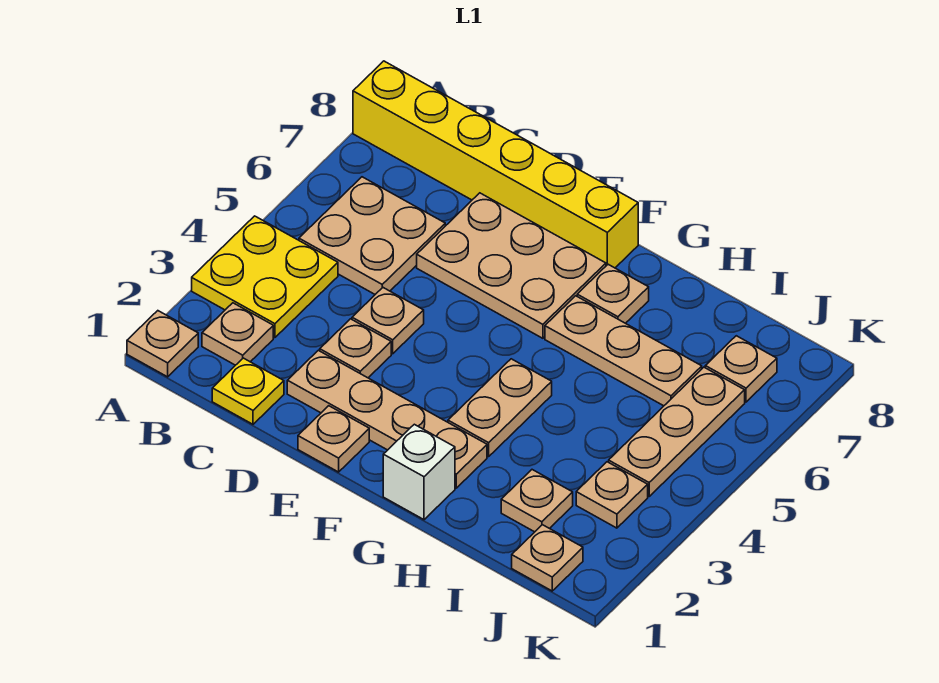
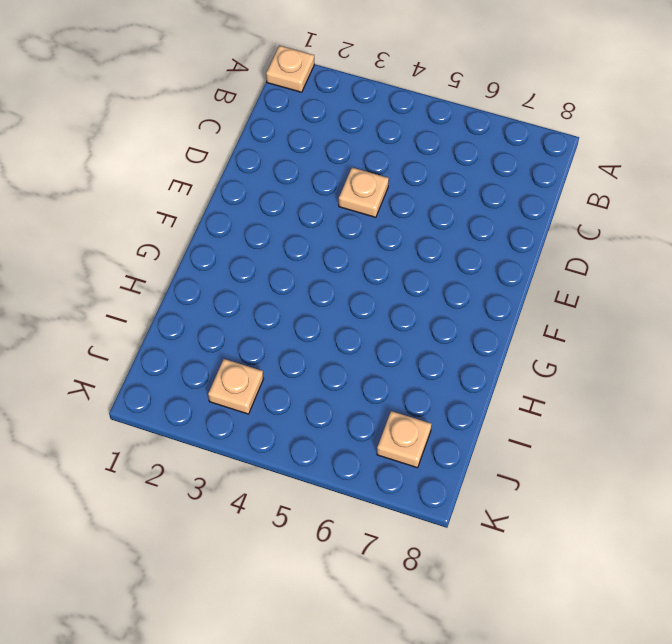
none -> yellow 2x2 plate [192,216,338,338]
none -> yellow 1x6 brick [353,61,638,268]
none -> tan 1x1 plate [202,303,273,365]

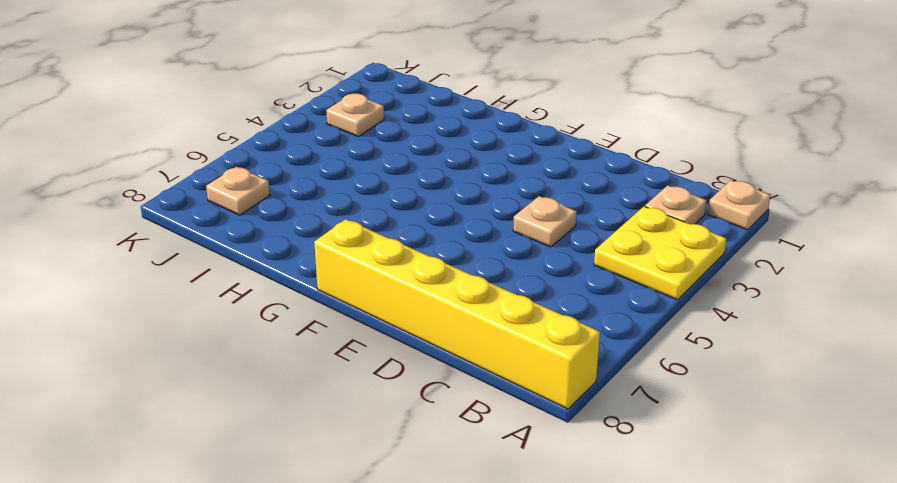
none -> tan 2x2 plate [299,177,445,294]
none -> yellow 1x1 plate [212,358,284,424]
none -> tan 1x4 plate [287,350,487,488]

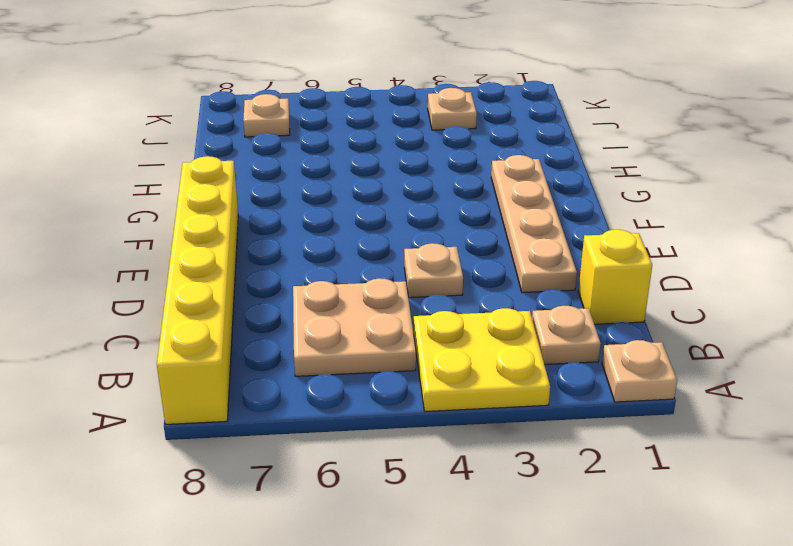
yellow 1x1 brick [578,230,652,324] -> yellow 1x1 plate [212,358,284,424]
none -> tan 1x1 plate [320,319,391,378]
none -> tan 2x3 plate [417,193,606,338]
none -> tan 1x1 plate [298,406,369,472]

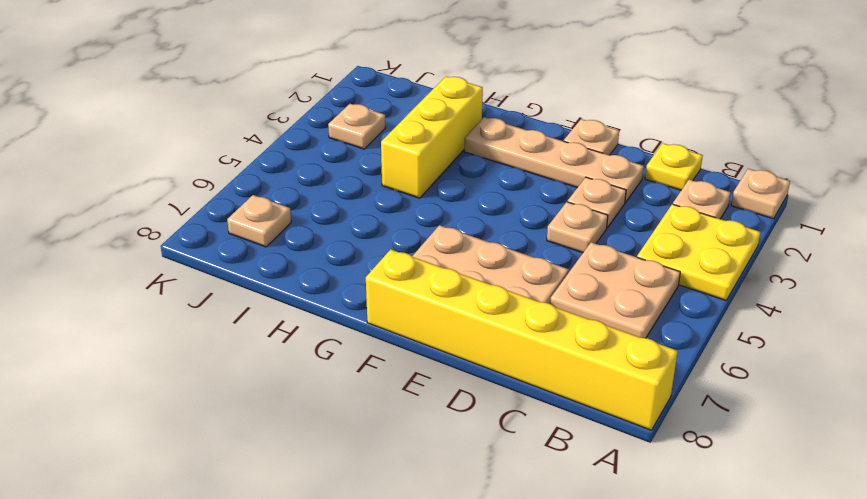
yellow 1x3 brick [381,77,483,198] -> none
none -> white 1x1 brick [383,424,455,520]
none -> tan 1x2 plate [448,359,552,457]
none -> tan 1x3 plate [545,296,702,406]

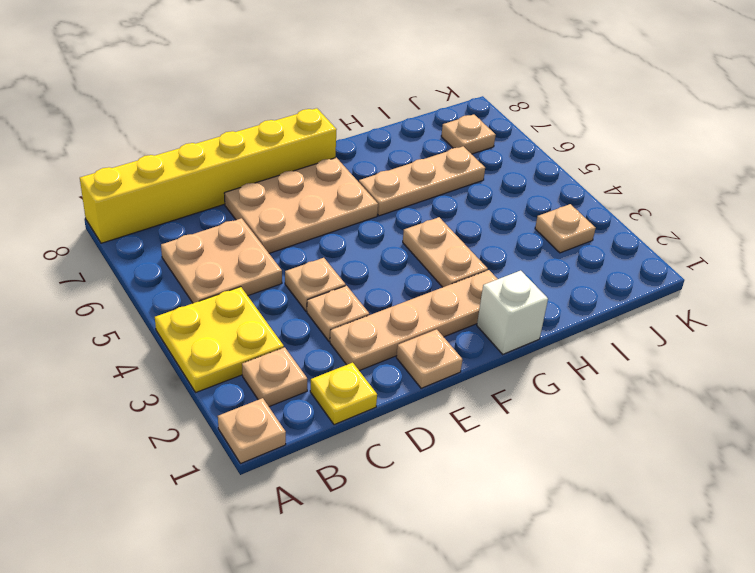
none -> tan 1x1 plate [577,264,649,323]
none -> tan 1x1 plate [501,470,573,532]
none -> tan 1x1 plate [512,525,583,591]

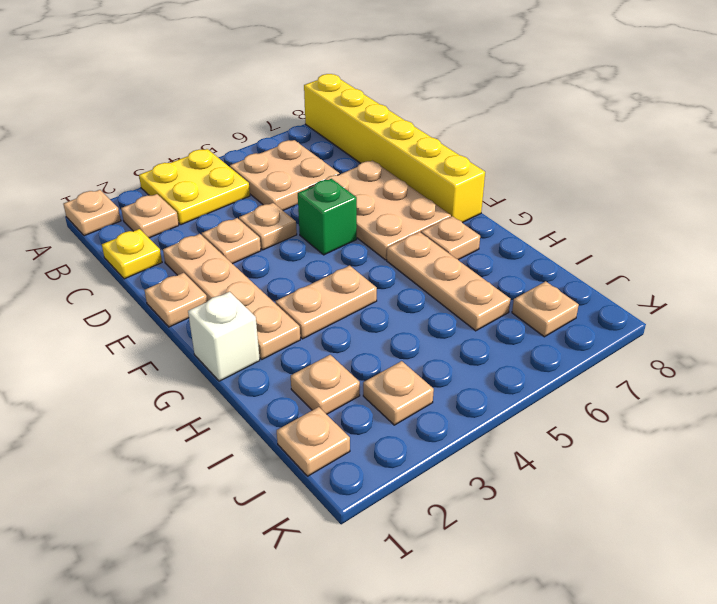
green 1x1 brick [298,179,357,255] -> none
none -> tan 1x3 plate [609,367,745,496]

